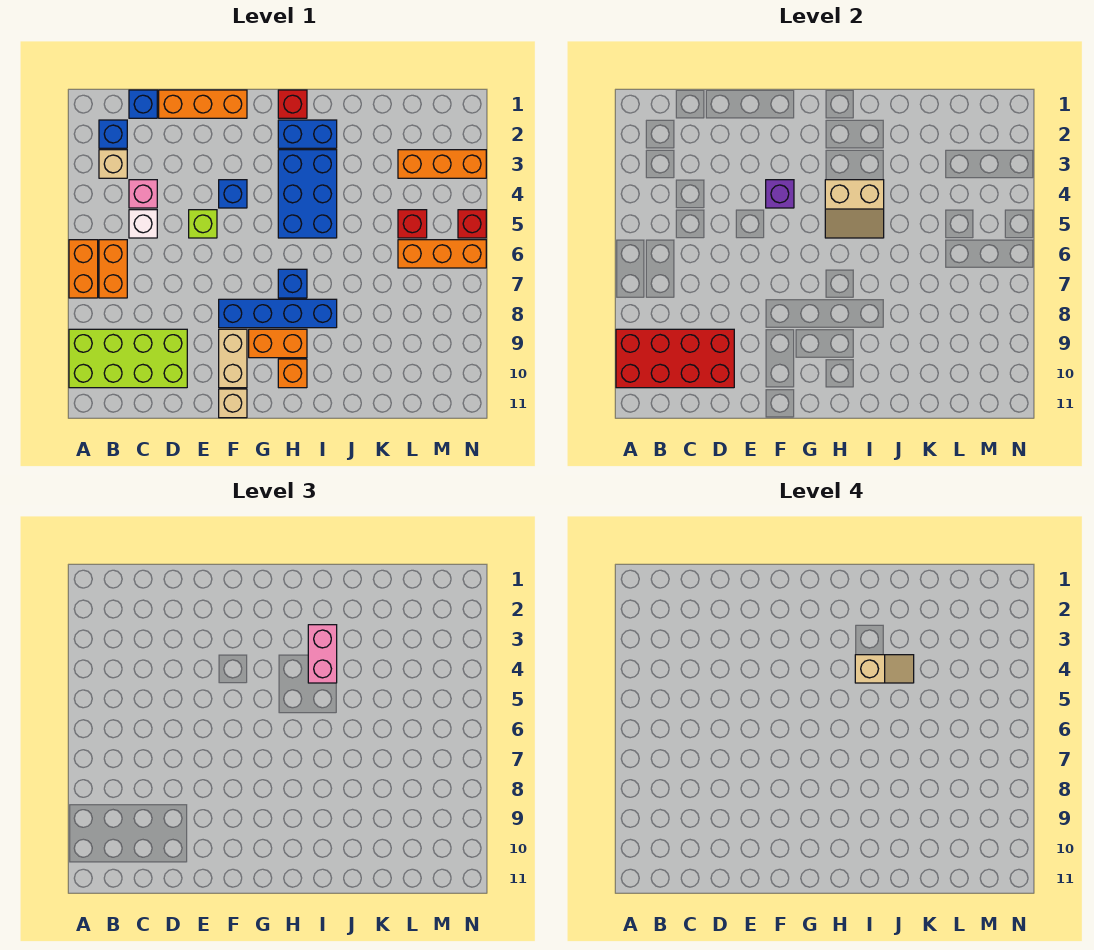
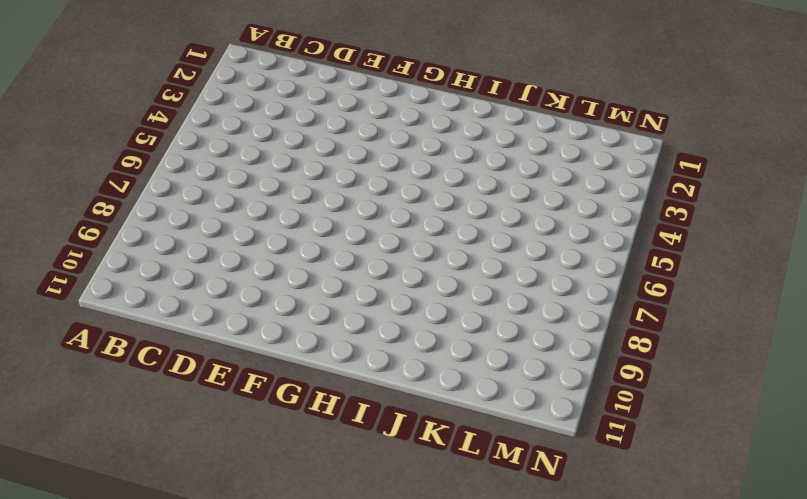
none -> orange 1x2 brick [69,240,98,298]
none -> lime 2x4 brick [69,329,187,388]
none -> blue 1x1 brick [99,120,127,148]

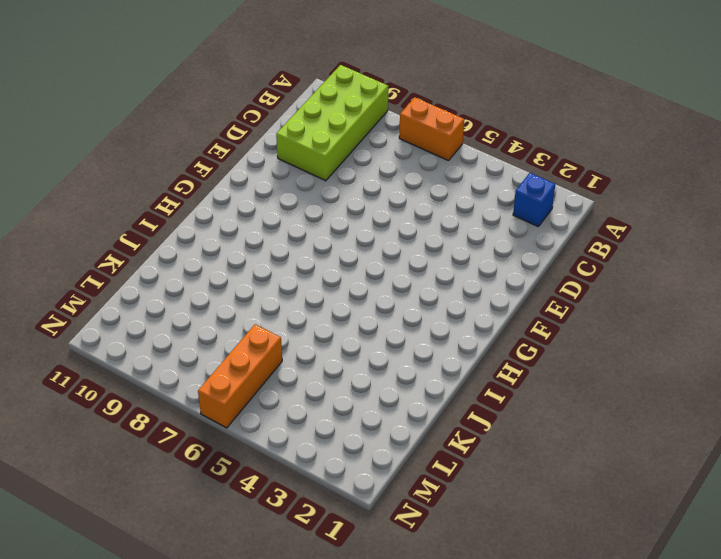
none -> tan 1x1 brick [99,150,127,178]
none -> orange 1x2 brick [99,240,127,298]
none -> blue 1x1 brick [129,90,157,118]

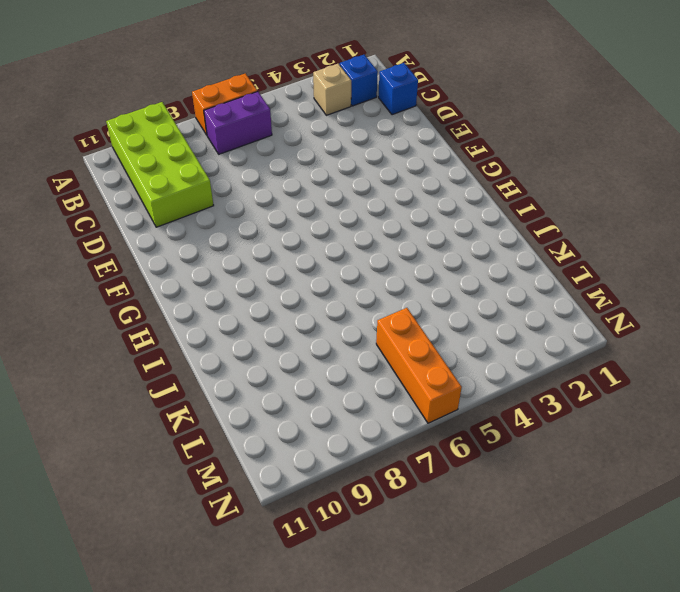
purple 1x2 brick [204,91,272,154] -> orange 1x2 brick [99,240,127,298]
none -> pink 1x1 brick [129,180,157,208]
none -> white 1x1 brick [129,210,157,238]
none -> orange 1x3 brick [159,90,247,118]

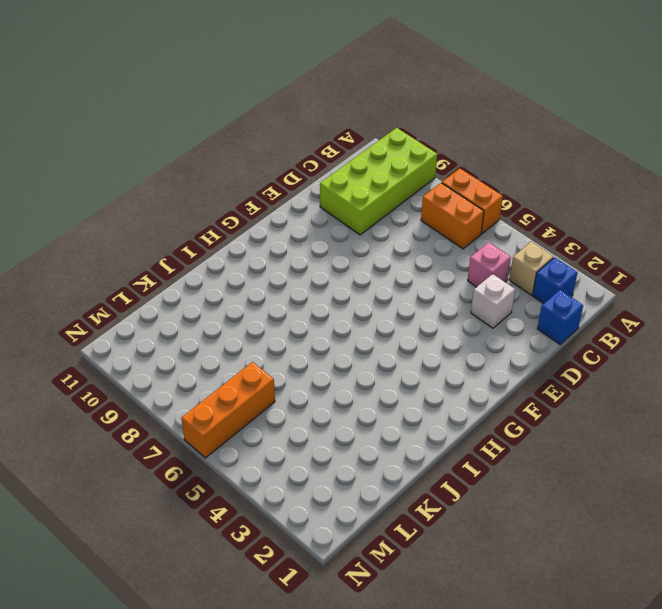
white 1x1 brick [471,274,515,328] -> white 1x1 brick moved to [129,210,157,238]
none -> orange 1x3 brick [159,90,247,118]
none -> lime 1x1 brick [189,210,217,238]
none -> blue 1x1 brick [219,180,247,208]

